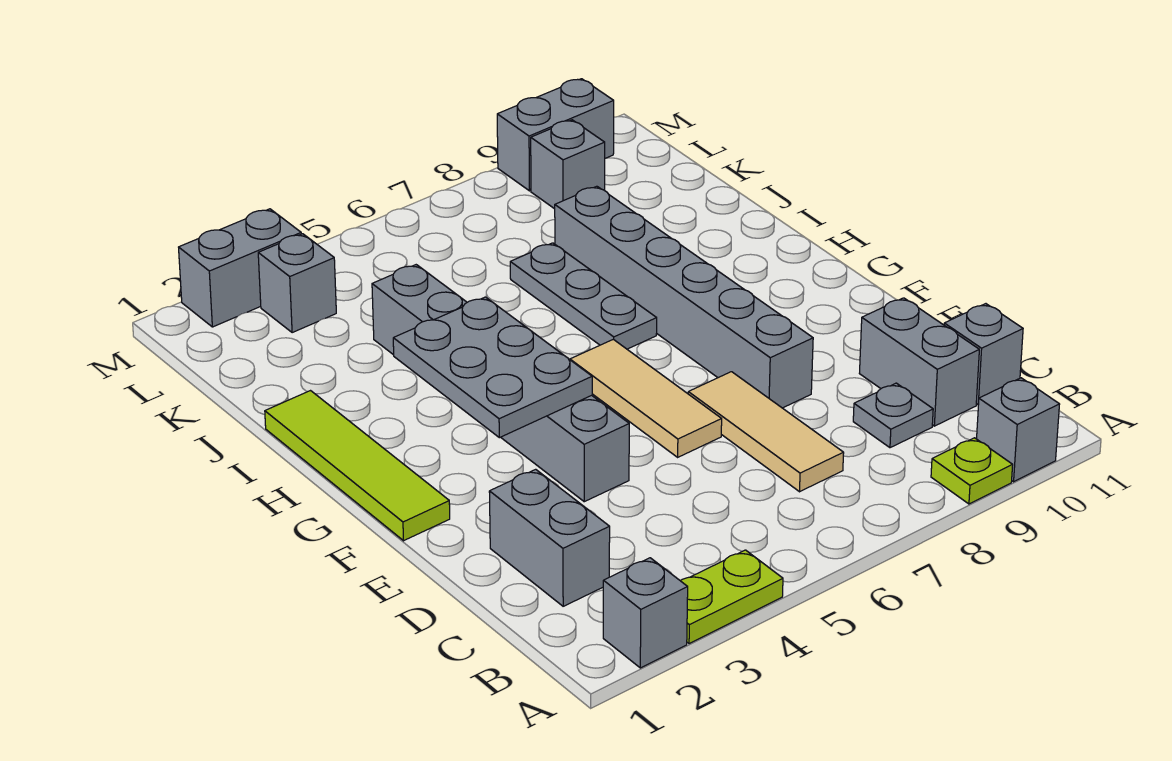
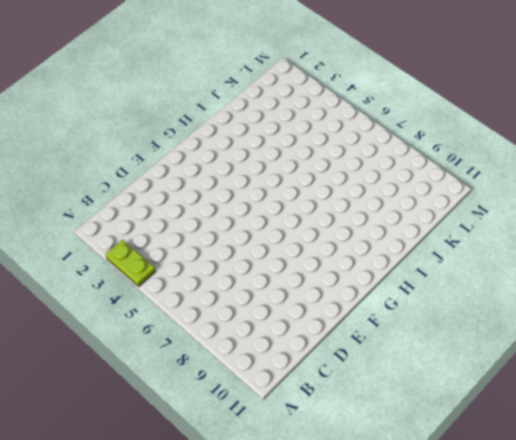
none -> grey 1x1 brick [603,558,688,668]
none -> lime 1x1 plate [931,438,1013,504]
none -> grey 1x1 brick [977,378,1060,482]

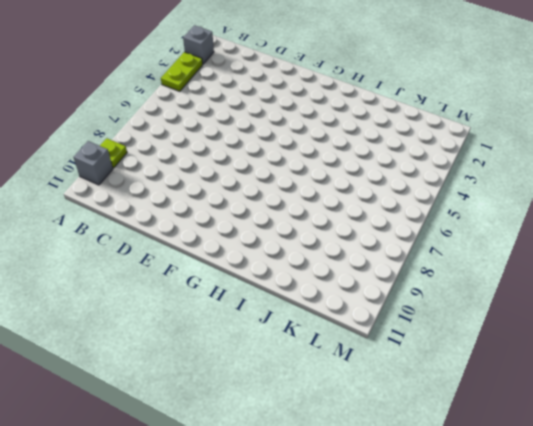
none -> grey 1x2 brick [489,469,610,606]
none -> tan 1x3 tile [688,372,844,492]
none -> grey 1x1 plate [853,383,933,448]

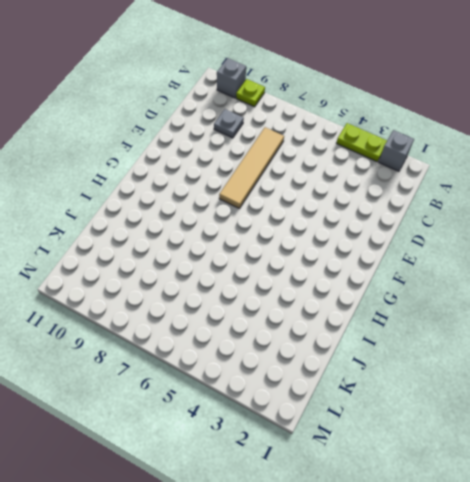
tan 1x4 tile [219,127,284,209] -> tan 1x3 tile [688,372,844,492]
none -> grey 1x2 brick [489,469,610,606]
none -> grey 1x2 brick [859,298,979,426]
none -> grey 1x1 brick [944,304,1023,405]

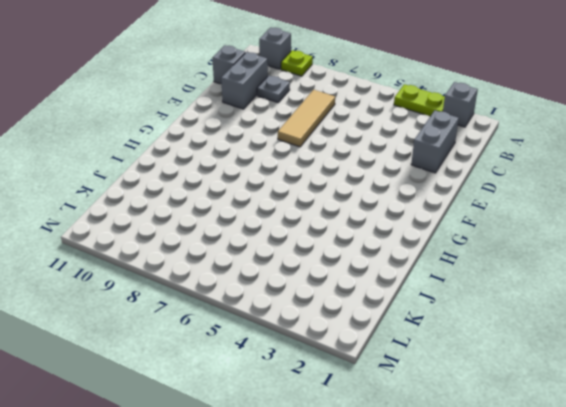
none -> grey 1x6 brick [372,265,629,502]
none -> tan 1x3 tile [570,339,722,457]
none -> grey 1x6 brick [555,186,813,408]

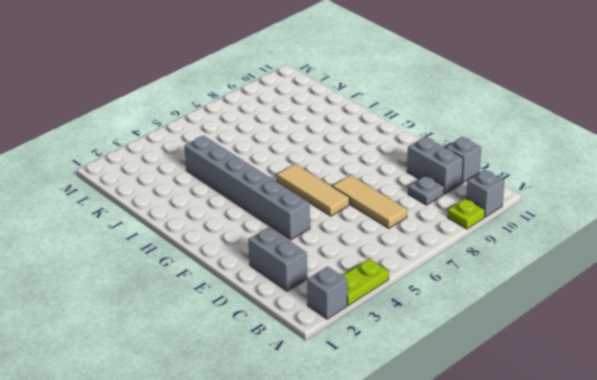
none -> grey 1x6 brick [555,186,813,408]
none -> lime 1x4 tile [265,391,450,541]
none -> grey 1x3 plate [510,243,657,349]

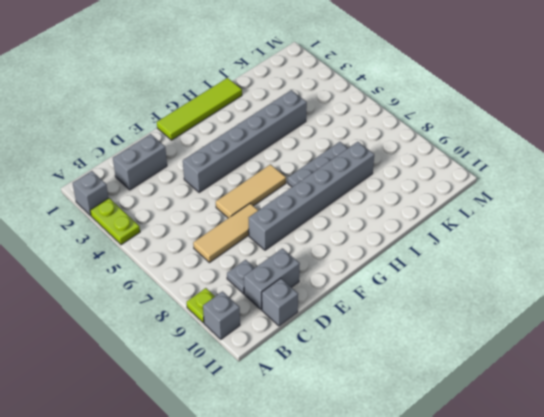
none -> grey 1x1 brick [258,234,336,333]
none -> grey 1x1 brick [531,120,605,209]
none -> grey 1x2 brick [179,209,301,327]

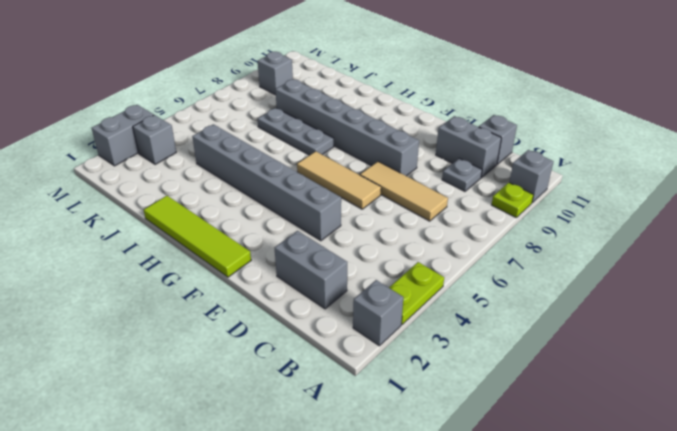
none -> grey 1x2 brick [497,79,614,191]
none -> grey 2x3 plate [393,297,592,438]

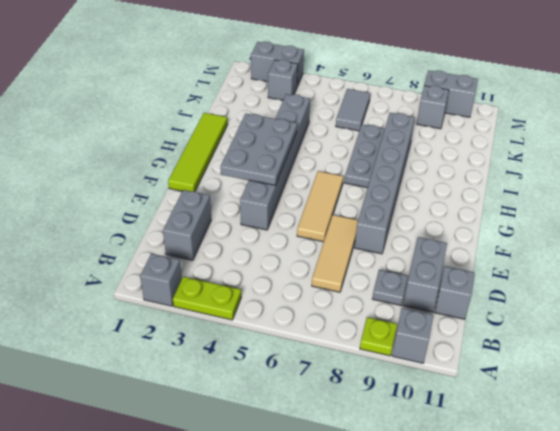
grey 1x2 tile [336,89,370,131] -> none

